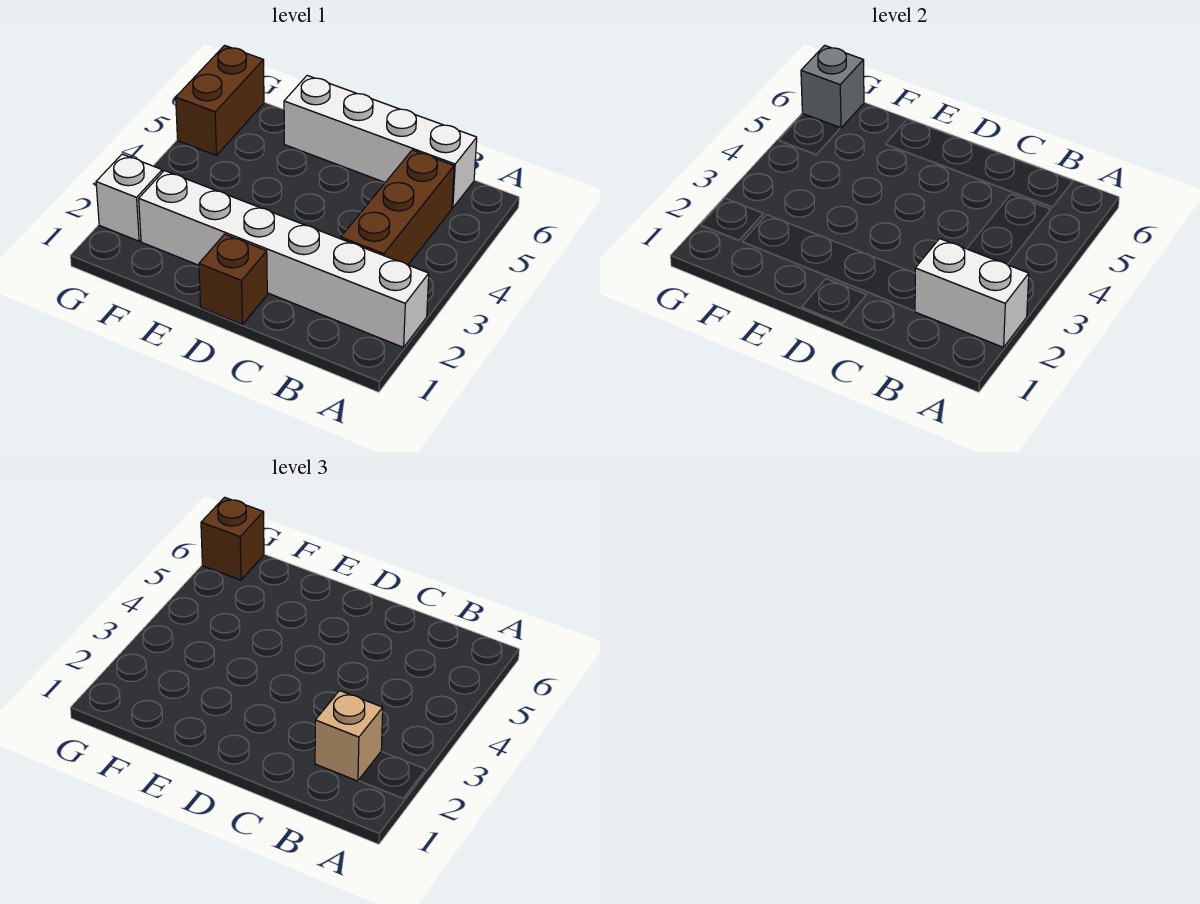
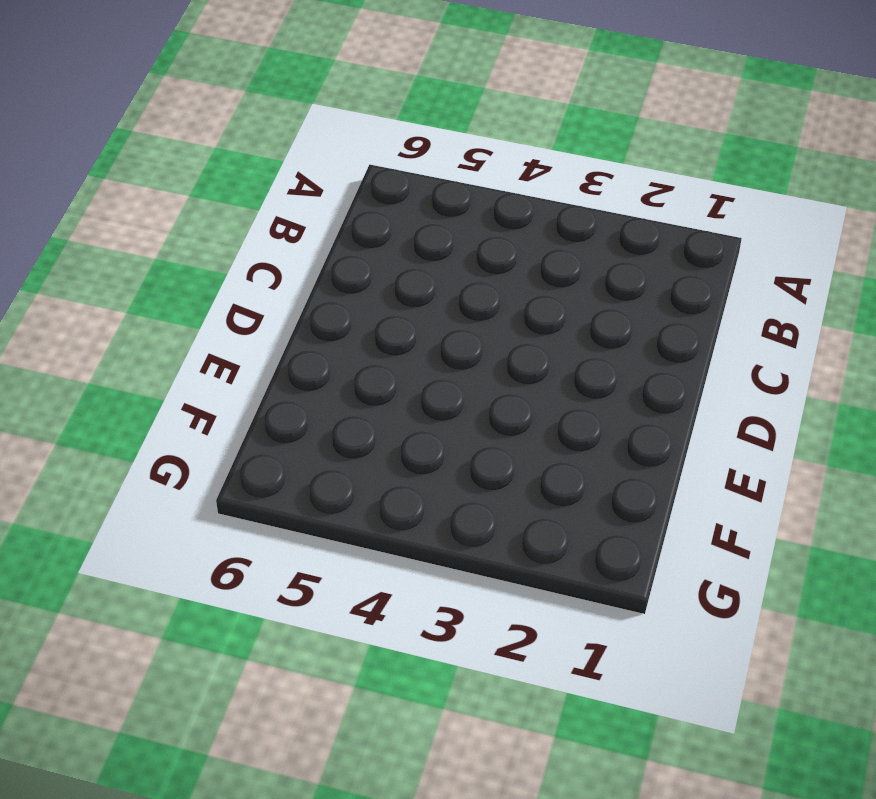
none -> white 1x6 brick [139,171,429,347]
none -> brown 1x3 brick [341,150,454,265]

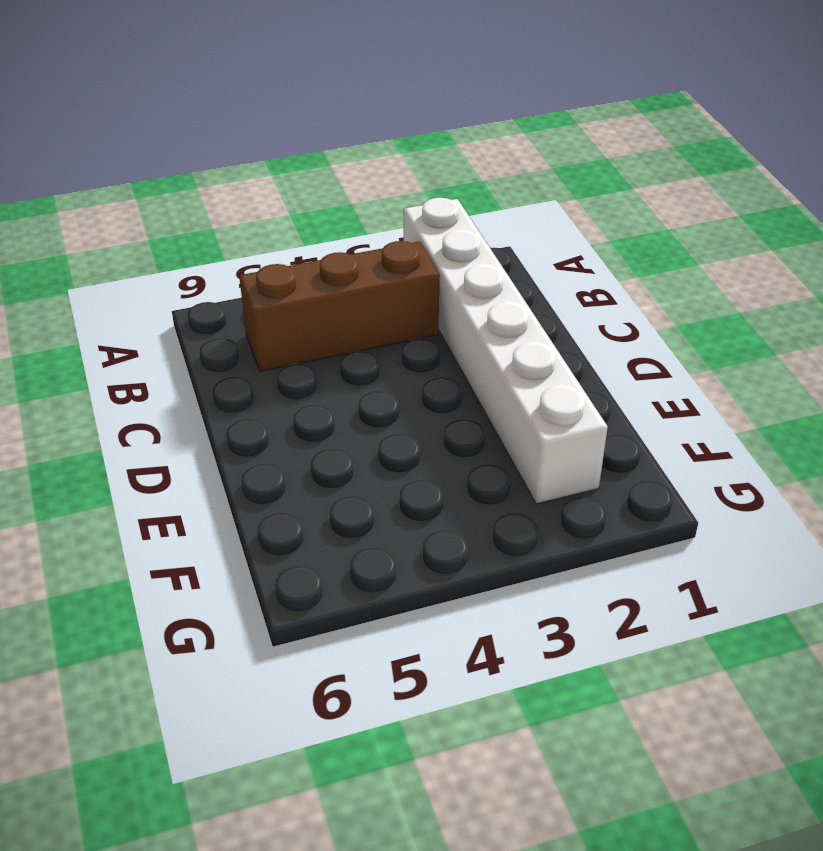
none -> white 1x4 brick [284,75,477,208]
none -> brown 1x1 brick [199,234,267,325]

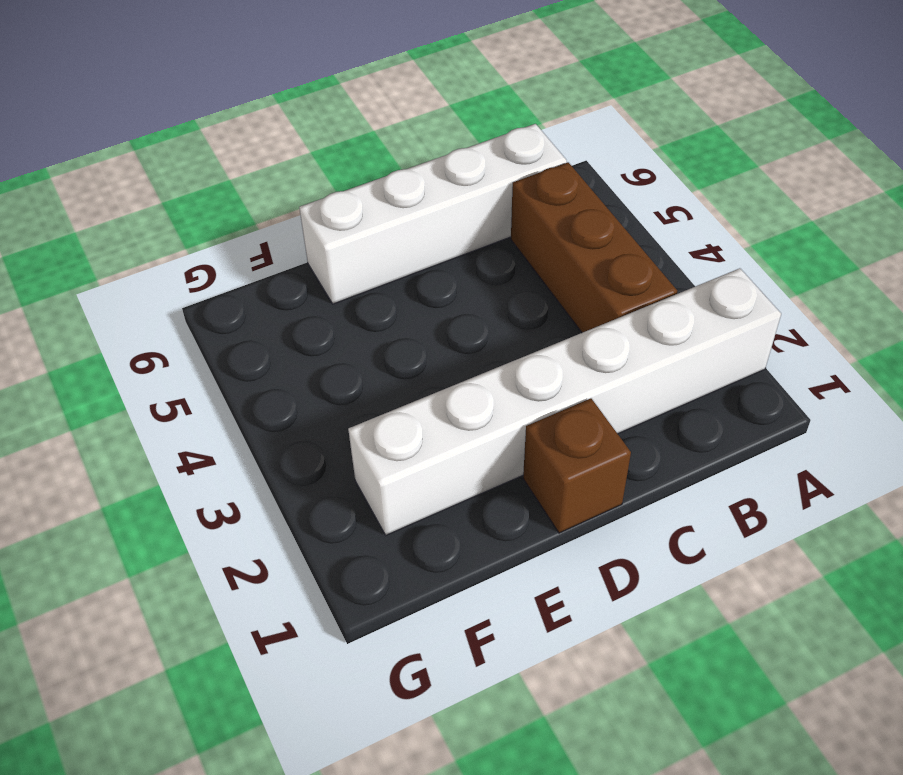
none -> white 1x1 brick [96,154,162,241]
none -> brown 1x2 brick [176,45,264,155]

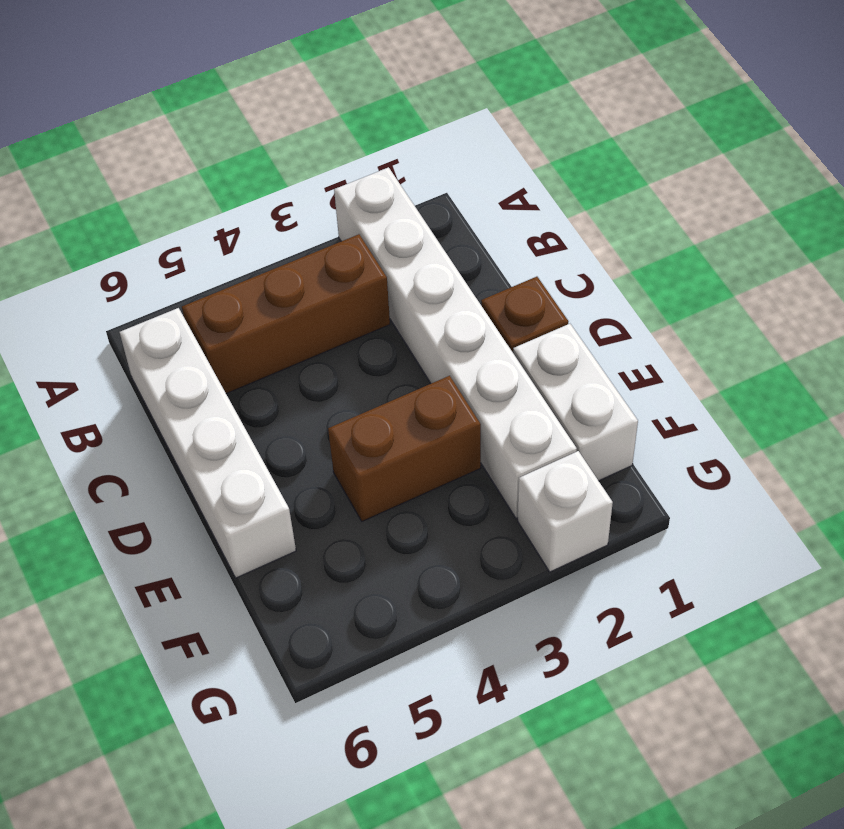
white 1x2 brick [513,324,638,481] -> white 1x2 brick moved to [915,239,1029,347]
brown 1x2 brick [328,376,481,521] -> brown 1x2 brick moved to [176,45,264,155]
none -> grey 1x1 brick [801,45,864,128]
none -> tan 1x1 brick [315,691,383,781]

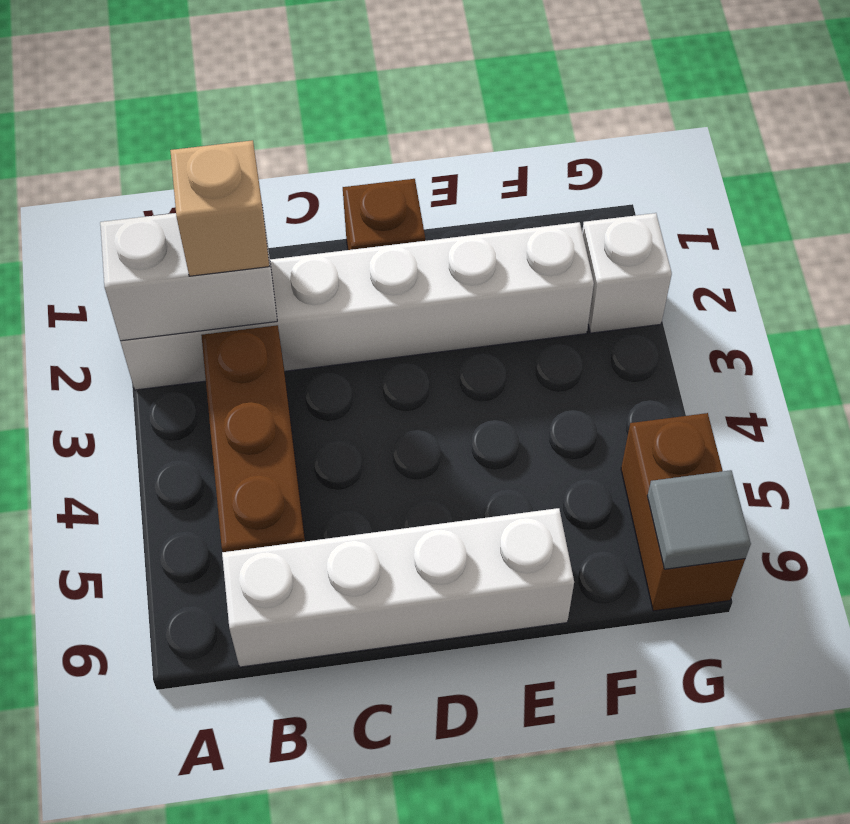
grey 1x1 tile [647,470,751,569] -> grey 1x1 brick [801,45,864,128]
none -> brown 1x1 brick [201,497,264,580]

